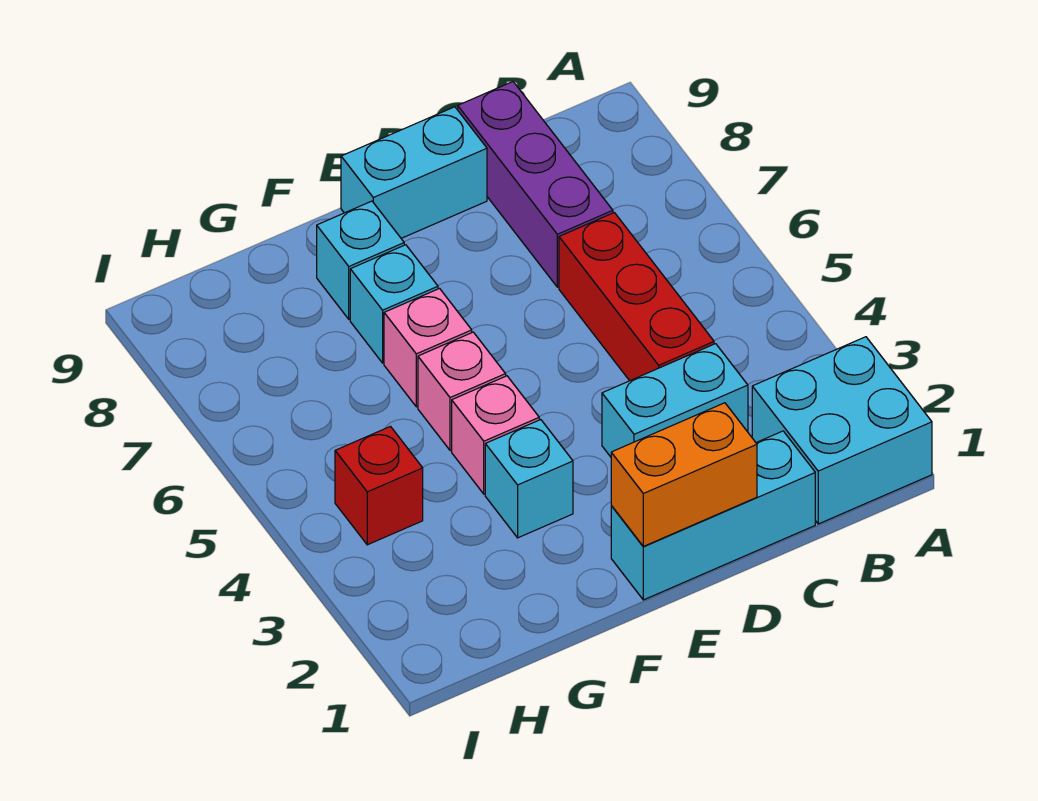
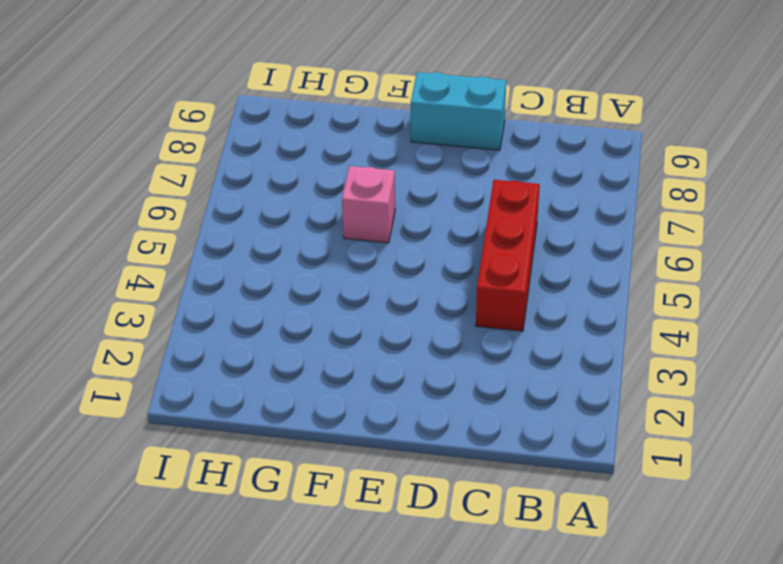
none -> cyan 2x2 brick [752,337,932,524]
none -> cyan 1x3 brick [611,431,815,600]
none -> cyan 1x2 brick [602,344,748,457]

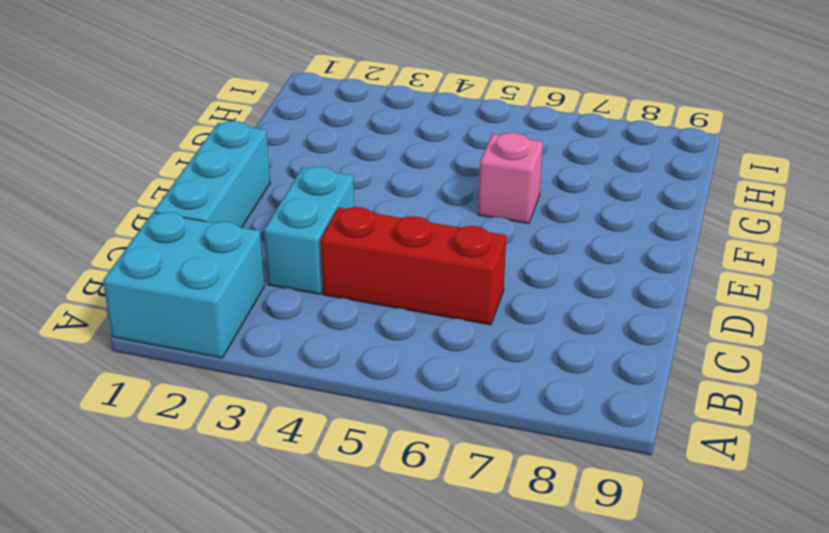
none -> purple 1x3 brick [458,82,613,287]
none -> cyan 1x2 brick [341,107,487,238]
none -> cyan 1x1 brick [485,420,573,538]

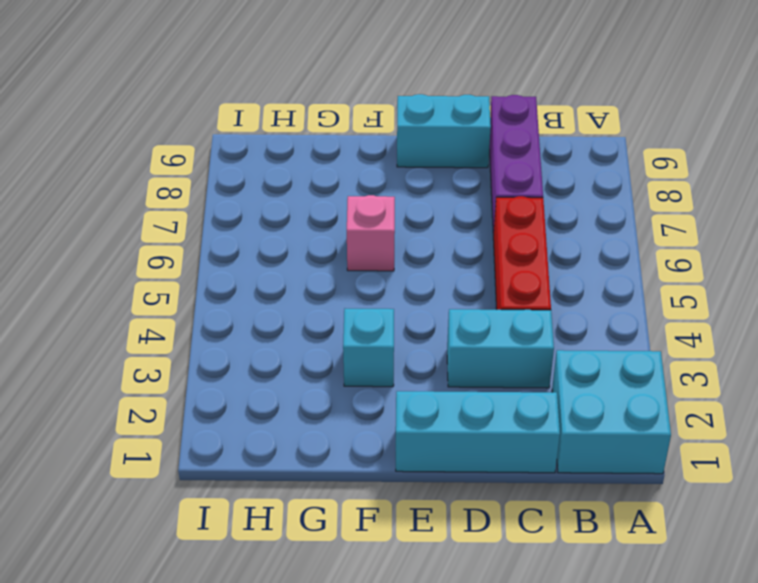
none -> pink 1x1 brick [452,376,539,494]
none -> pink 1x1 brick [418,332,506,450]
none -> cyan 1x1 brick [350,245,438,363]

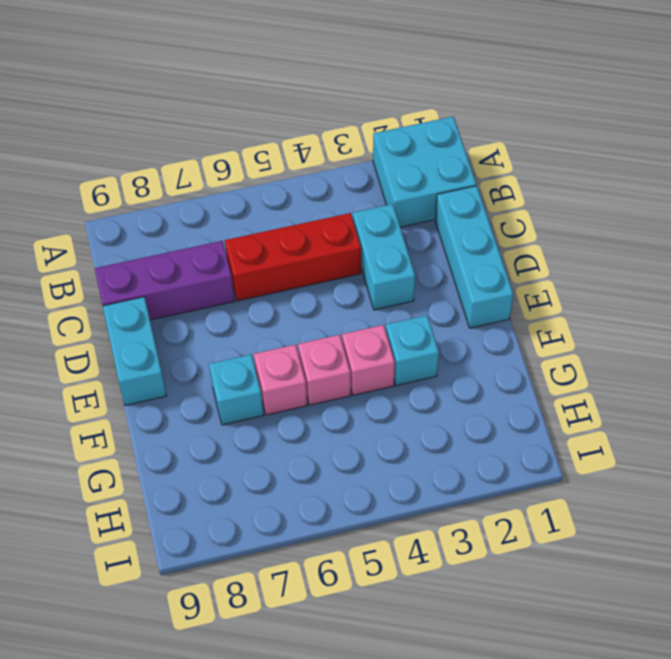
none -> cyan 1x1 brick [317,201,404,319]
none -> red 1x1 brick [335,427,423,545]
none -> orange 1x2 brick [611,403,757,546]

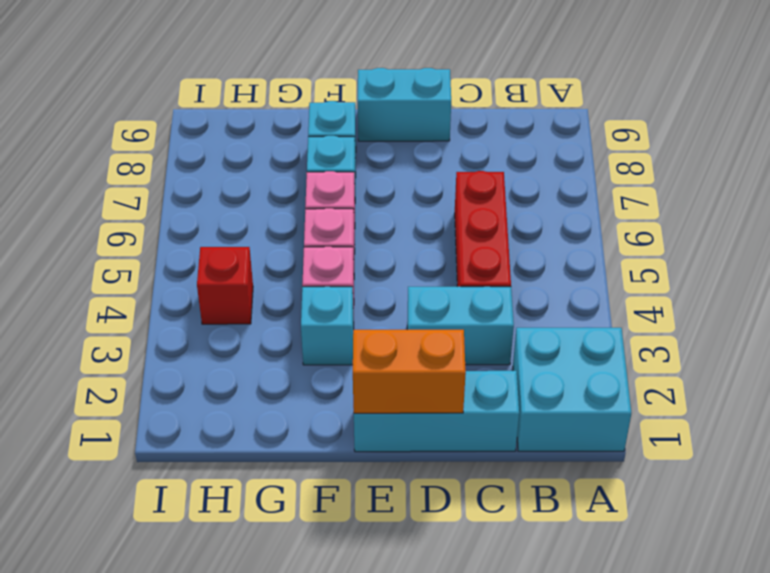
none -> purple 1x3 brick [458,82,613,287]

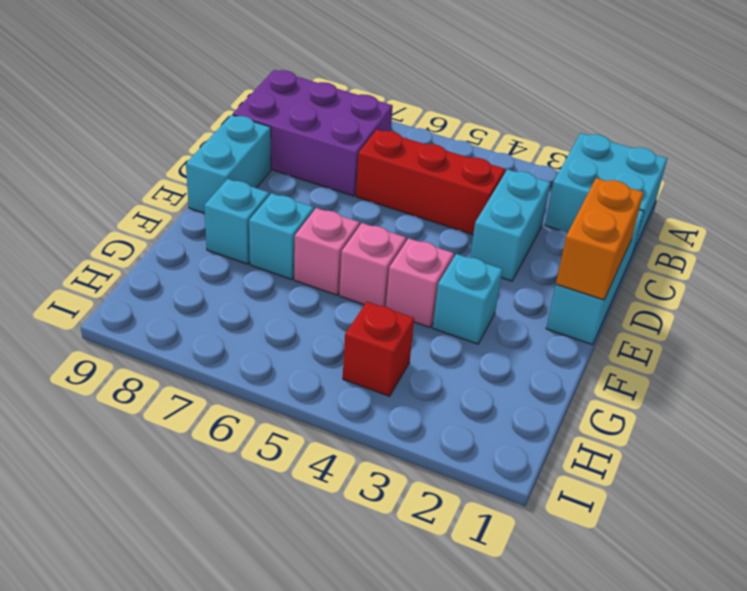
purple 2x3 brick [233,70,393,196] -> purple 1x3 brick [458,82,613,287]

